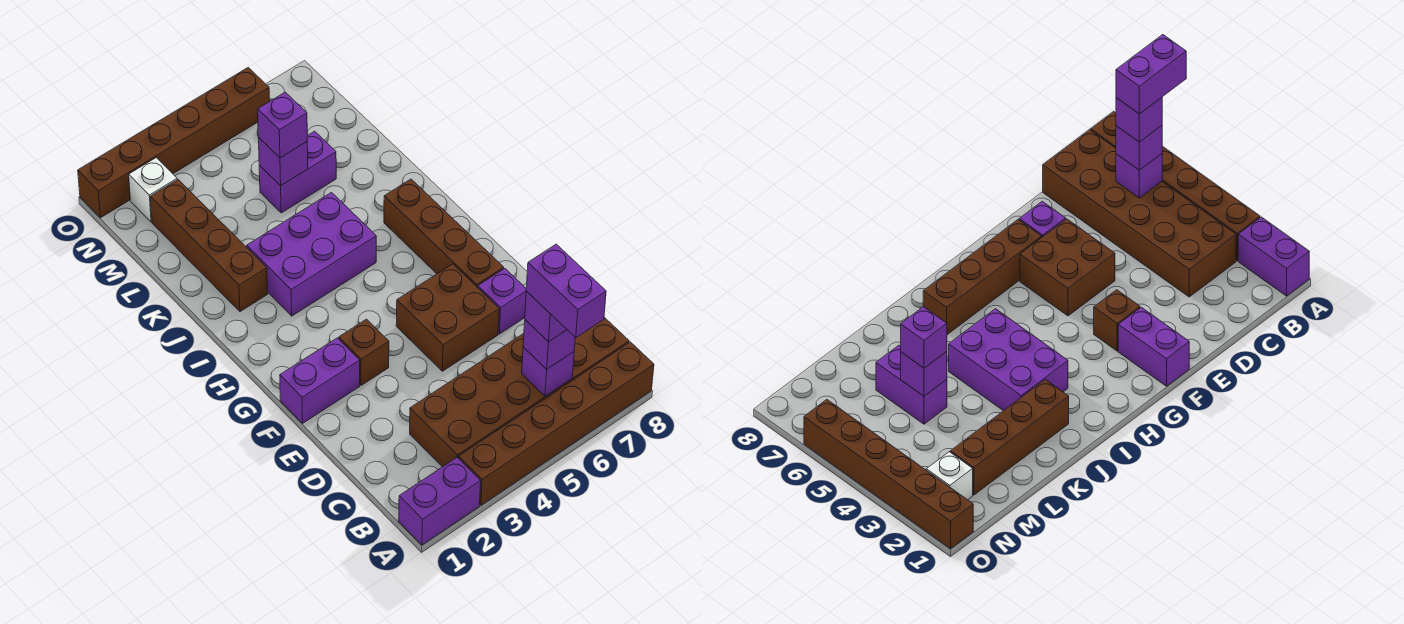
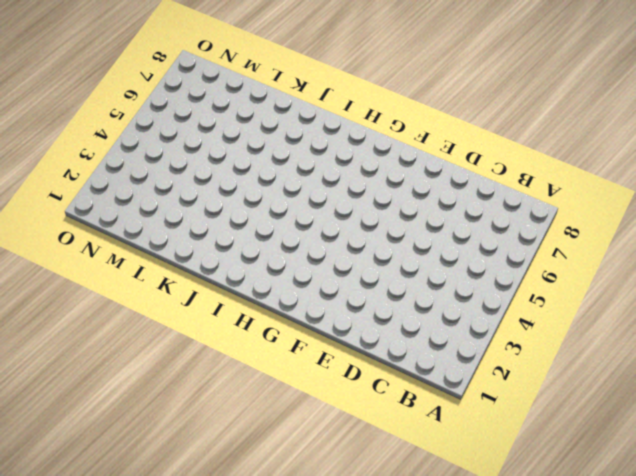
none -> purple 1x2 brick [399,457,481,545]
none -> brown 1x6 brick [459,342,654,505]
none -> brown 2x6 brick [410,317,629,467]

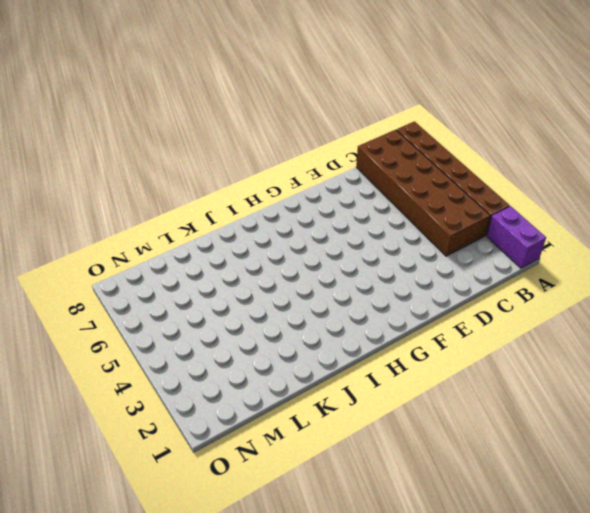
none -> brown 2x2 brick [396,264,499,371]
none -> purple 1x1 brick [478,269,526,334]
none -> purple 1x2 brick [280,338,360,423]

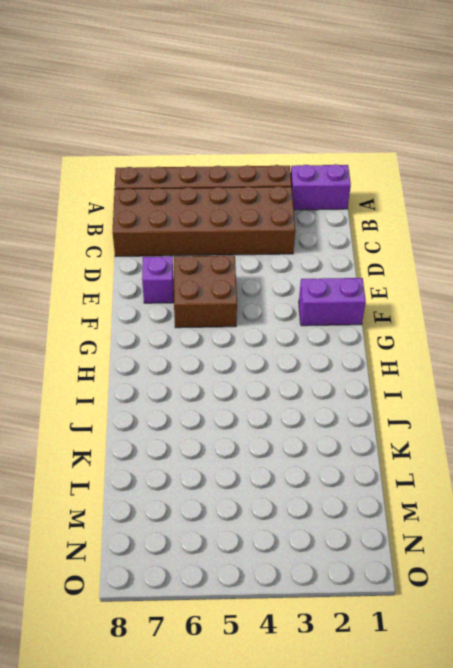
none -> brown 1x1 brick [339,319,389,385]
none -> brown 1x4 brick [384,179,504,288]
none -> purple 2x3 brick [247,193,376,316]

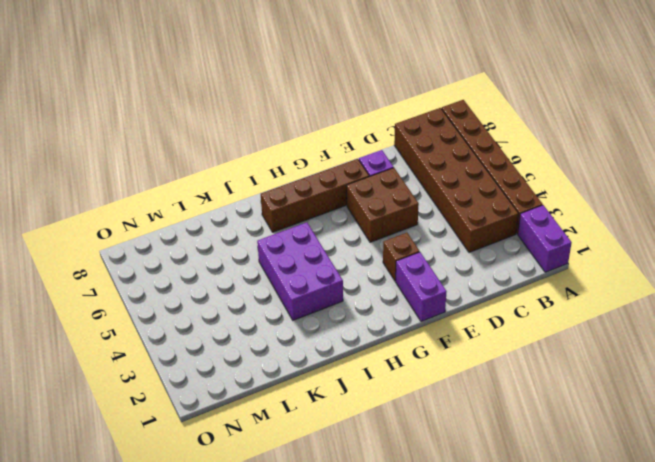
none -> brown 1x4 brick [151,180,268,312]
none -> purple 1x2 brick [259,131,336,213]
none -> white 1x1 brick [129,158,177,222]

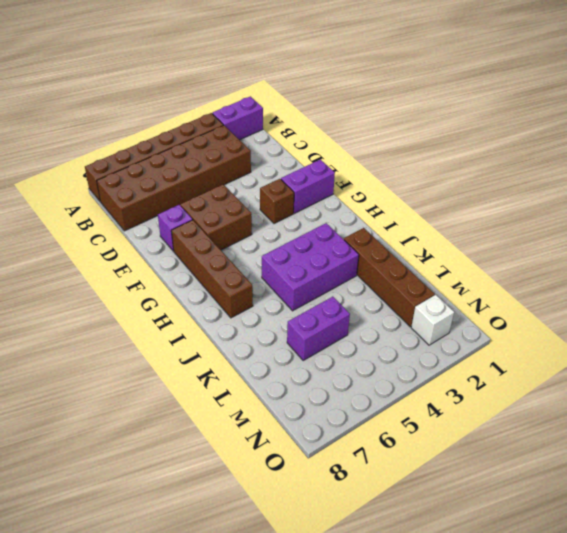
none -> brown 1x6 brick [78,68,269,218]
none -> purple 1x1 brick [522,347,574,396]
none -> purple 1x1 brick [258,137,308,186]

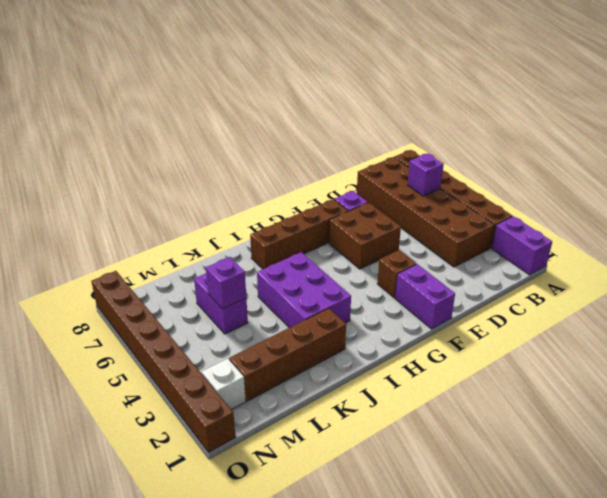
brown 1x8 brick [91,271,236,453] -> brown 1x6 brick [78,68,269,218]
none -> purple 1x1 brick [523,320,575,369]
none -> purple 1x1 brick [258,92,307,158]
none -> purple 1x1 brick [525,291,567,342]

